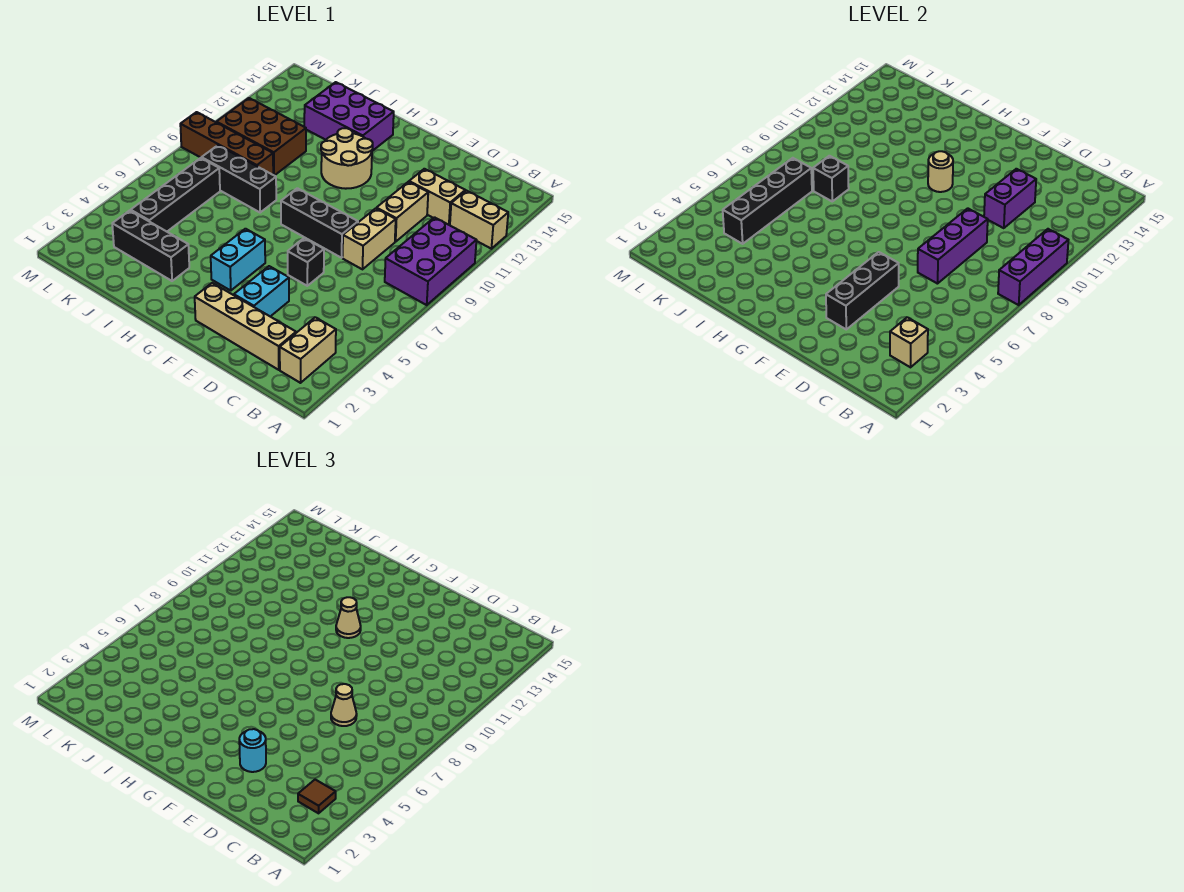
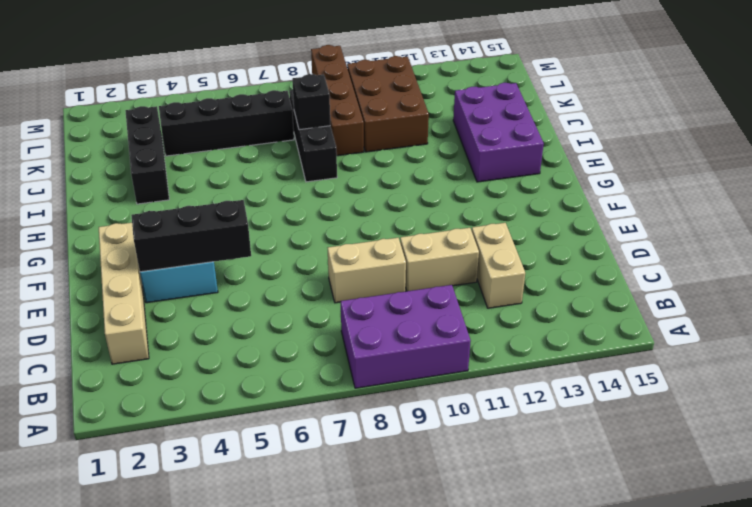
none -> tan 1x2 brick [450,191,508,249]
none -> tan 1x2 brick [280,317,336,383]
none -> black 1x1 brick [288,238,324,286]
none -> black 1x3 brick [281,188,358,258]

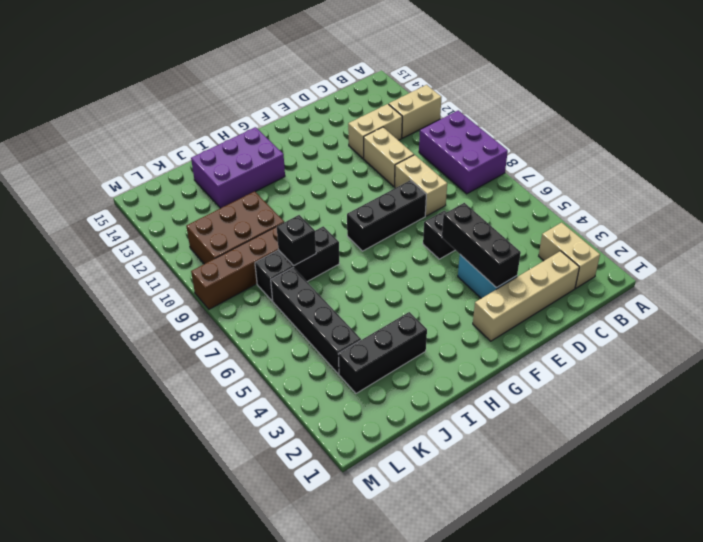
none -> cyan 1x2 brick [211,229,265,290]
none -> tan 2x2 round brick [321,128,373,189]
none -> purple 1x3 brick [998,229,1068,305]
none -> tan 1x1 brick [890,317,928,367]

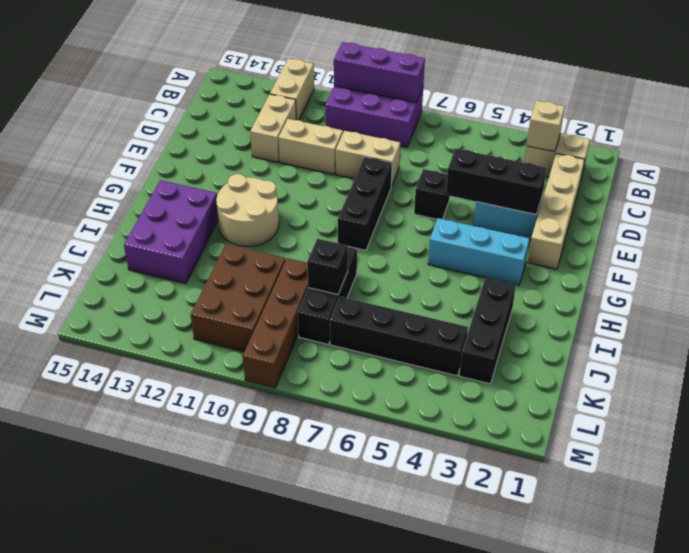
cyan 1x3 brick [428,218,530,285] -> cyan 1x2 brick [211,229,265,290]
none -> purple 1x3 brick [918,208,988,284]
none -> purple 1x2 brick [984,169,1036,228]
none -> tan 1x1 round brick [928,151,953,192]
none -> black 1x4 brick [723,158,812,244]

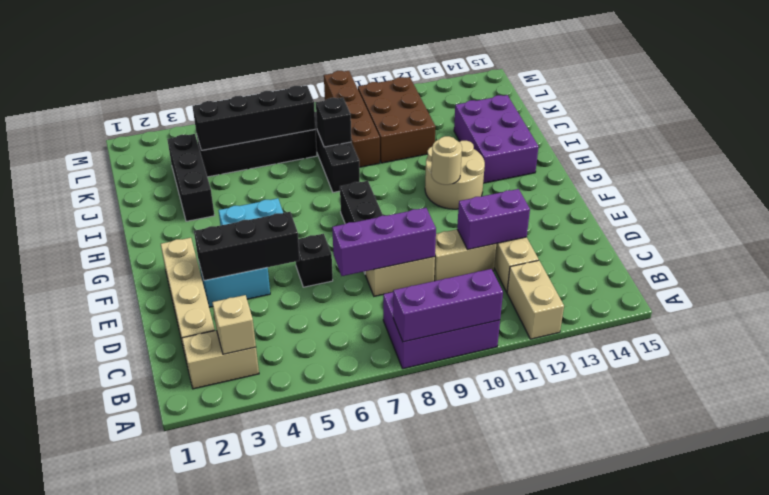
none -> brown 1x1 tile [298,780,336,813]
none -> tan 1x1 cone [331,684,357,726]
none -> cyan 1x1 round brick [239,729,266,772]
none -> tan 1x1 cone [336,597,361,638]

